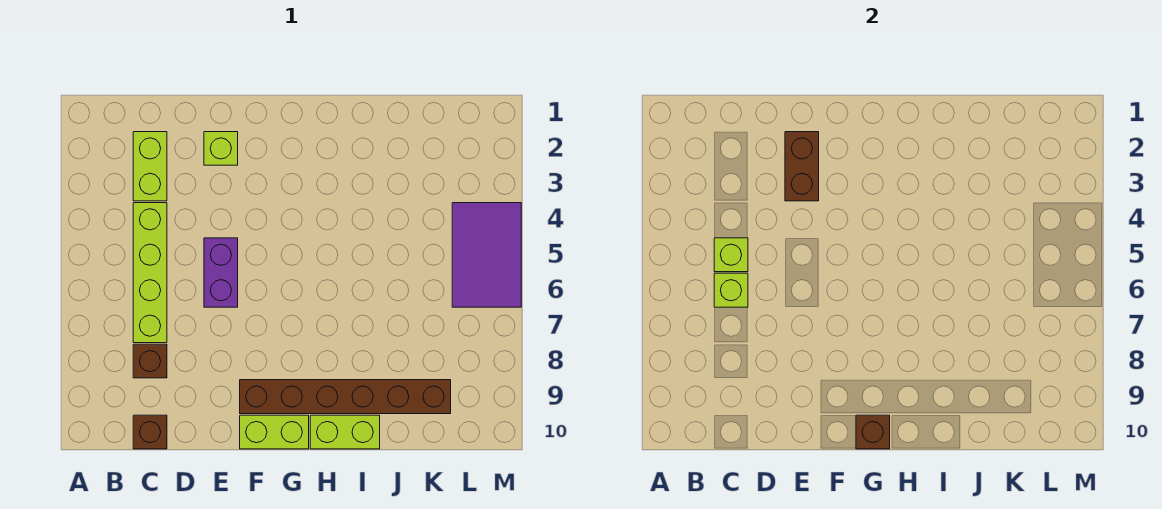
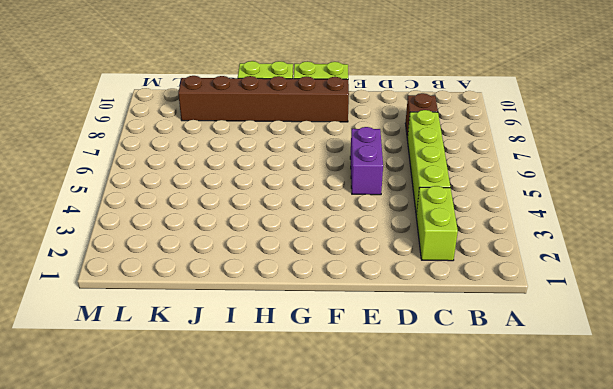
none -> brown 1x1 brick [133,415,167,449]
none -> lime 1x1 brick [204,132,238,165]
none -> purple 2x3 tile [452,203,521,307]

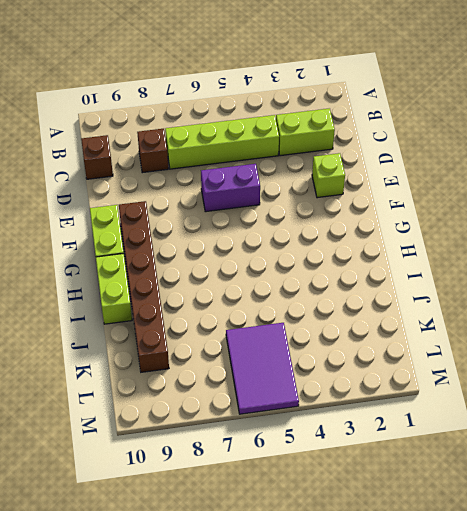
purple 2x3 tile [226,323,299,414] -> purple 2x3 tile turned to [452,203,521,307]
none -> lime 1x1 brick [714,238,748,272]
none -> lime 1x1 brick [714,273,748,307]
none -> brown 1x2 brick [785,132,819,201]

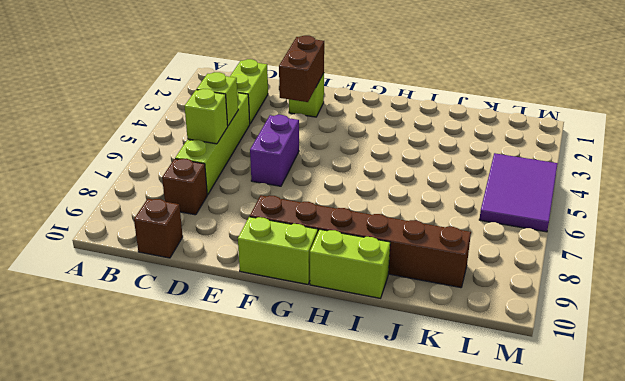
none -> brown 1x1 brick [856,415,890,449]

